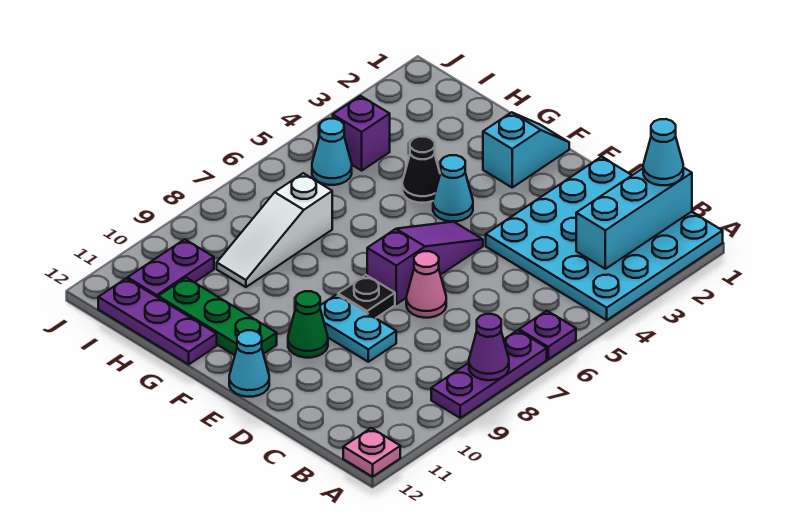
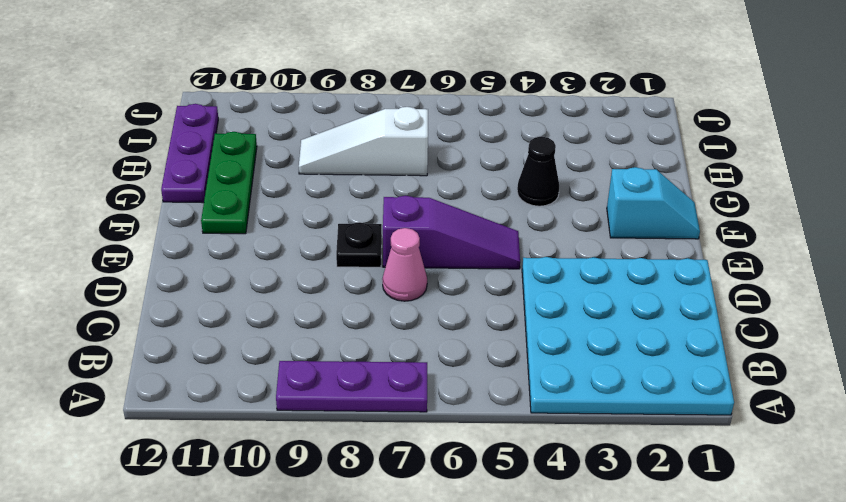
none -> purple 1x1 plate [519,311,576,359]
none -> pink 1x1 plate [343,428,400,477]
none -> cyan 1x2 plate [320,295,396,362]

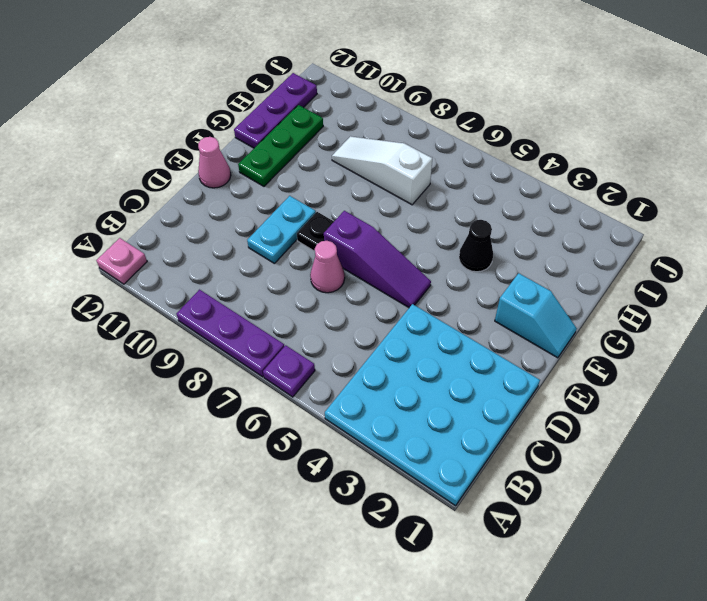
pink 1x1 cone [198,137,231,188] -> cyan 1x1 cone [229,330,269,397]
none -> green 1x1 cone [288,291,328,358]
none -> cyan 1x1 cone [433,155,473,222]
none -> purple 1x1 brick [333,96,390,170]

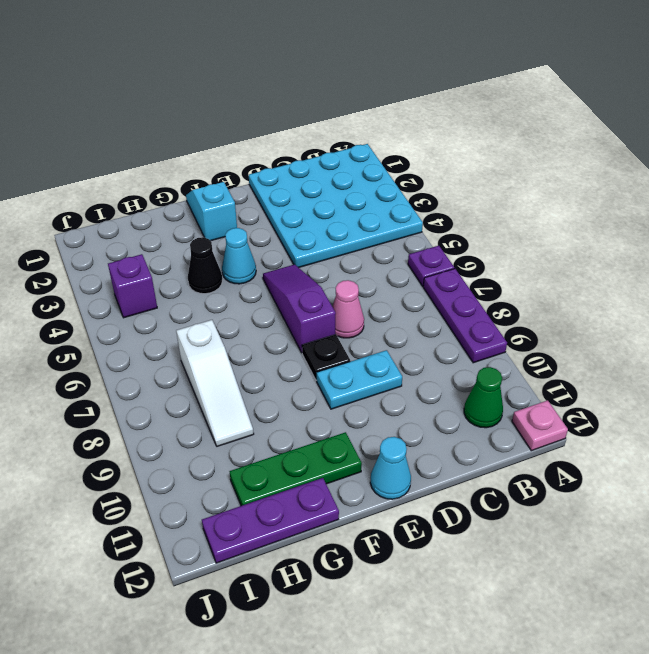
green 1x1 cone [464,367,503,428] -> green 1x1 cone moved to [288,291,328,358]
none -> cyan 1x1 cone [312,119,352,185]
none -> purple 1x2 plate [128,239,214,297]
none -> purple 1x1 cone [469,314,509,380]

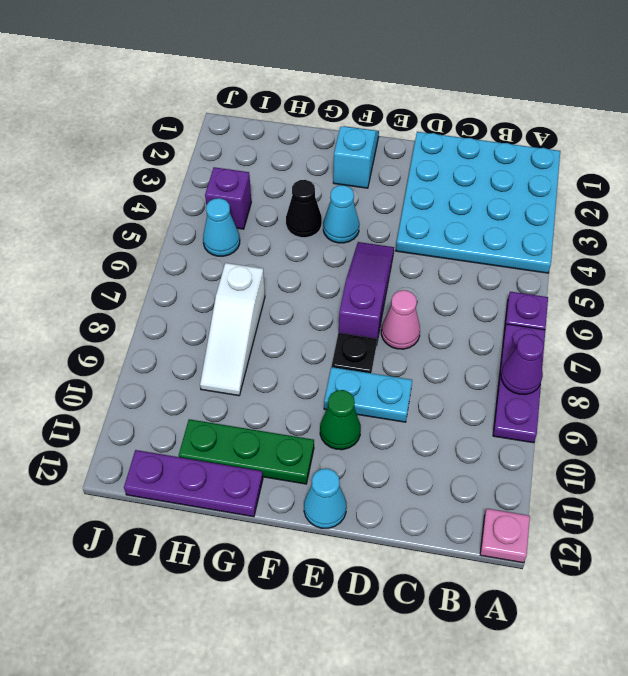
none -> purple 1x2 plate [128,239,214,297]
none -> cyan 1x3 brick [576,168,692,269]
none -> cyan 1x1 cone [643,119,683,185]

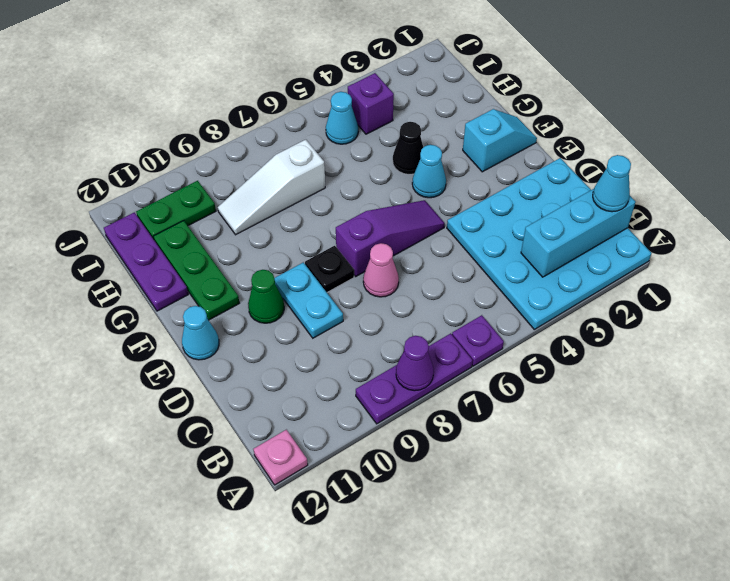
green 1x2 plate [136,181,216,239] -> purple 1x2 plate [128,239,214,297]

